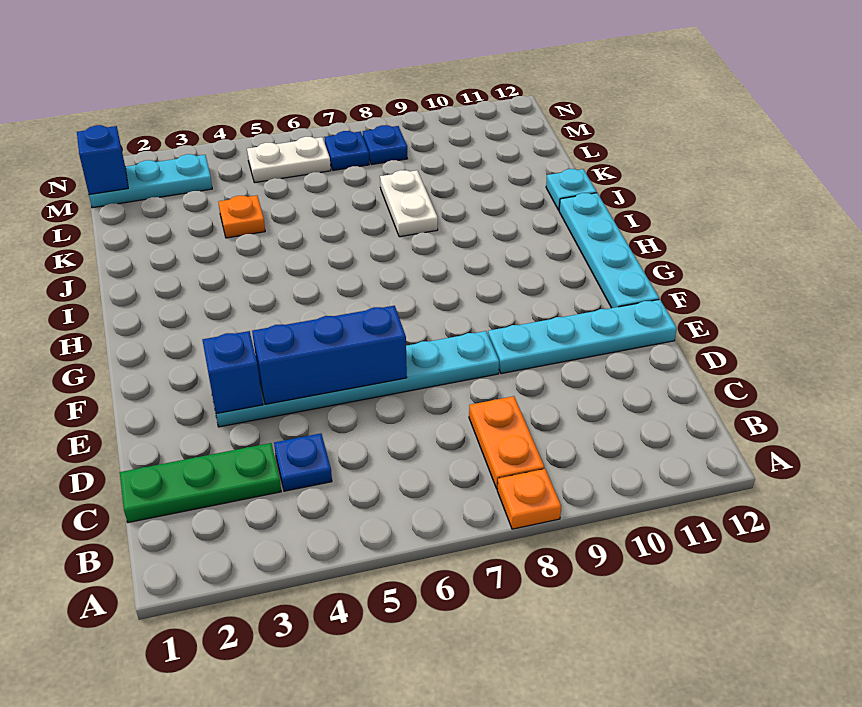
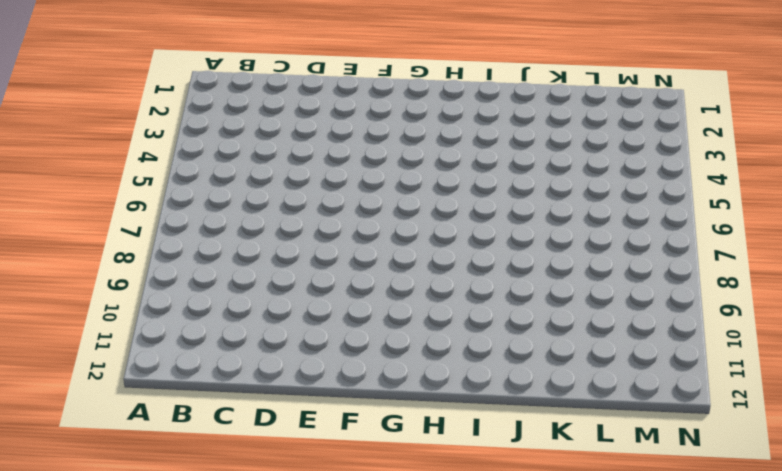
none -> orange 1x1 plate [497,469,561,529]
none -> orange 1x2 plate [469,396,545,489]
none -> green 1x3 plate [120,443,281,523]

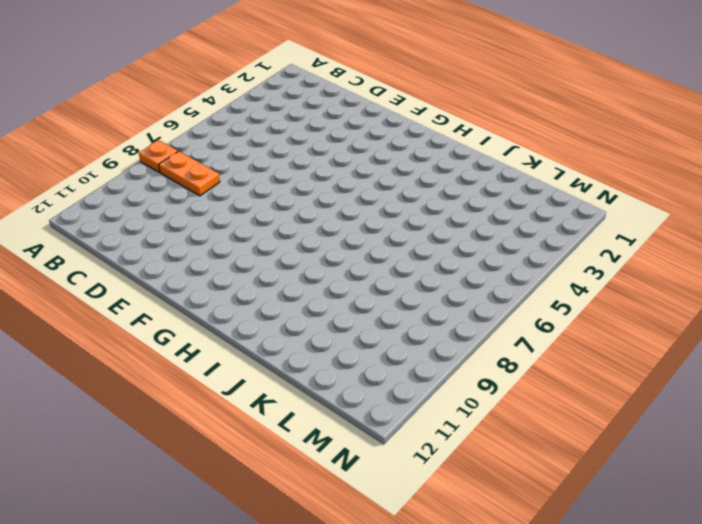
none -> green 1x3 plate [120,443,281,523]
none -> blue 1x1 plate [274,433,332,491]
none -> cyan 1x6 plate [213,331,499,427]

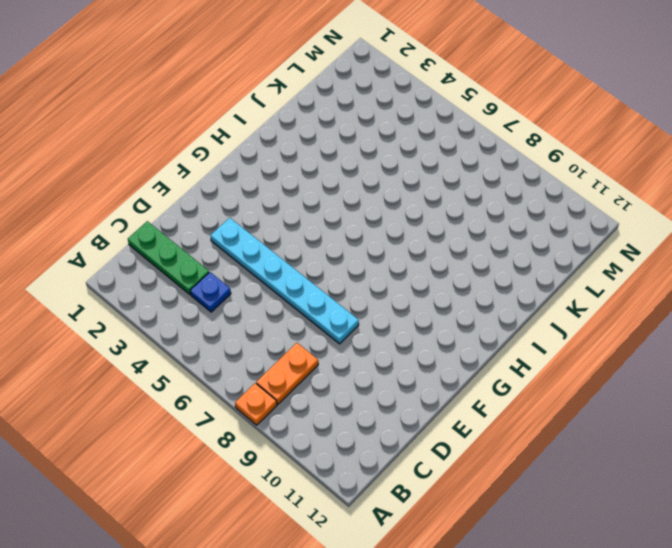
none -> cyan 1x4 plate [488,299,677,374]
none -> cyan 1x4 plate [559,193,659,308]
none -> white 1x2 plate [380,170,438,237]

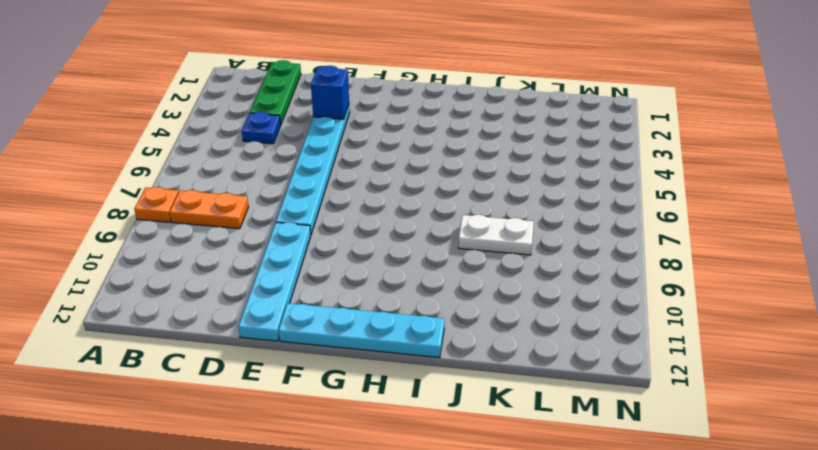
none -> cyan 1x1 plate [546,169,597,210]
none -> orange 1x1 plate [218,195,265,238]
none -> cyan 1x3 plate [89,154,212,208]

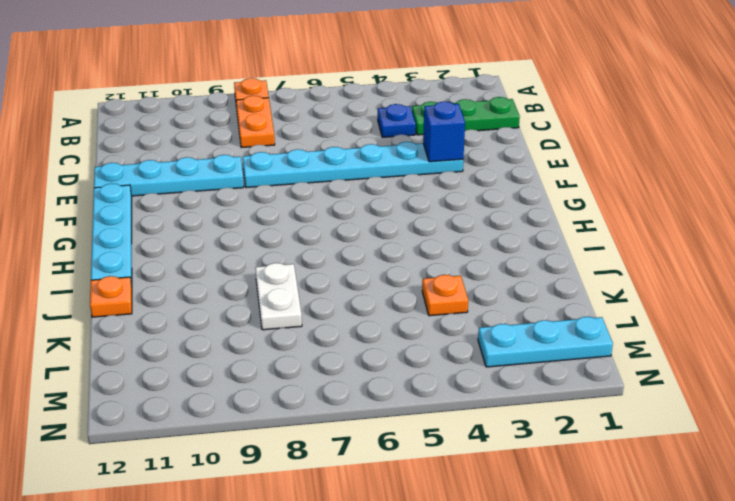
orange 1x1 plate [90,276,132,317] -> cyan 1x1 plate [546,169,597,210]
none -> white 1x2 plate [247,137,331,183]
none -> blue 1x1 plate [325,131,369,170]
none -> blue 1x1 plate [363,125,407,165]

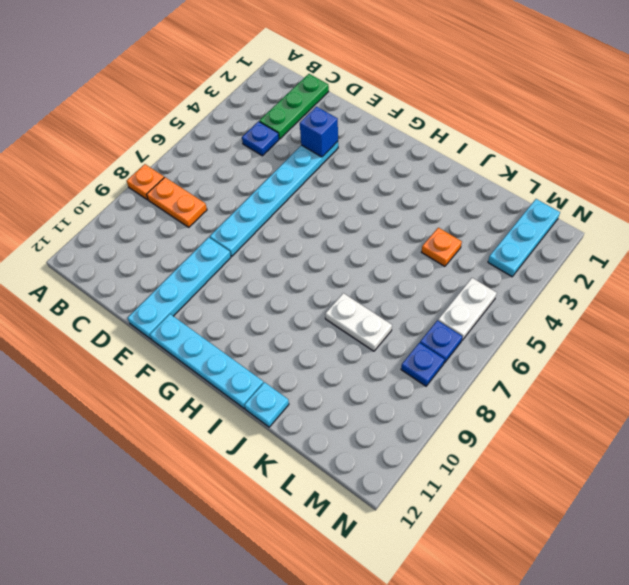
none -> blue 1x3 brick [252,306,407,404]
none -> blue 1x1 brick [77,125,128,194]

